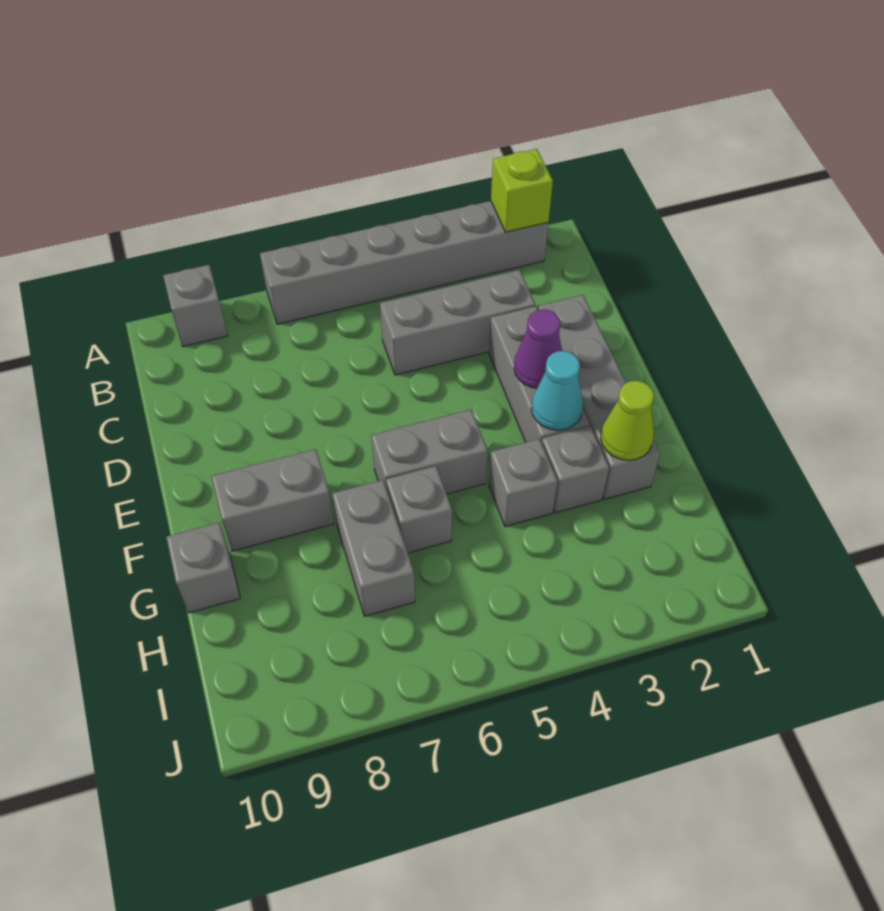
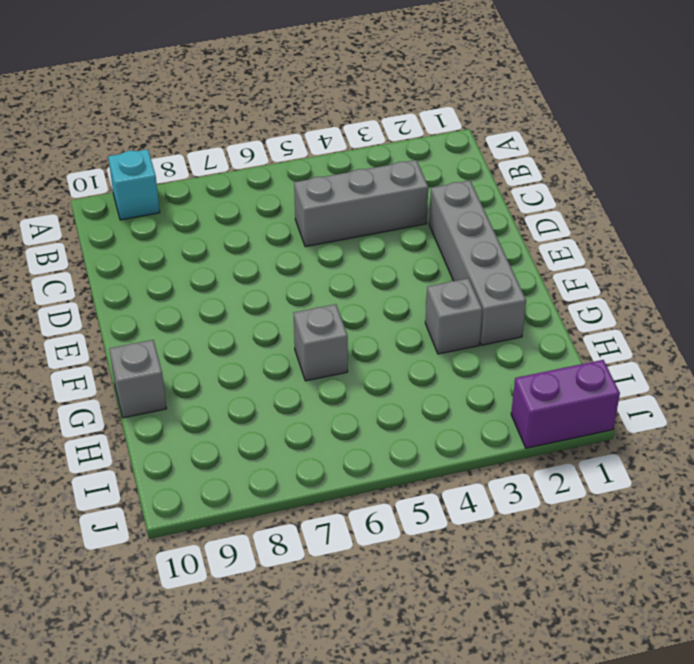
cyan 1x1 brick [108,149,160,220] -> grey 1x1 brick [163,265,228,347]
purple 1x2 brick [511,360,620,448] -> none
none -> grey 1x6 brick [260,201,548,324]
none -> grey 1x3 brick [489,306,589,442]
none -> grey 1x2 brick [371,410,488,494]

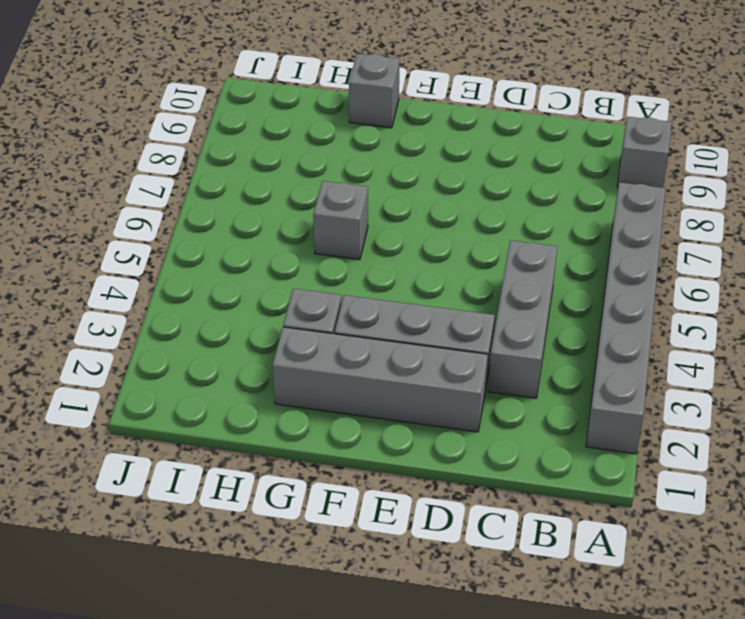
none -> grey 1x2 brick [371,410,488,494]
none -> grey 1x2 brick [211,449,334,551]
none -> grey 1x1 brick [489,439,558,526]

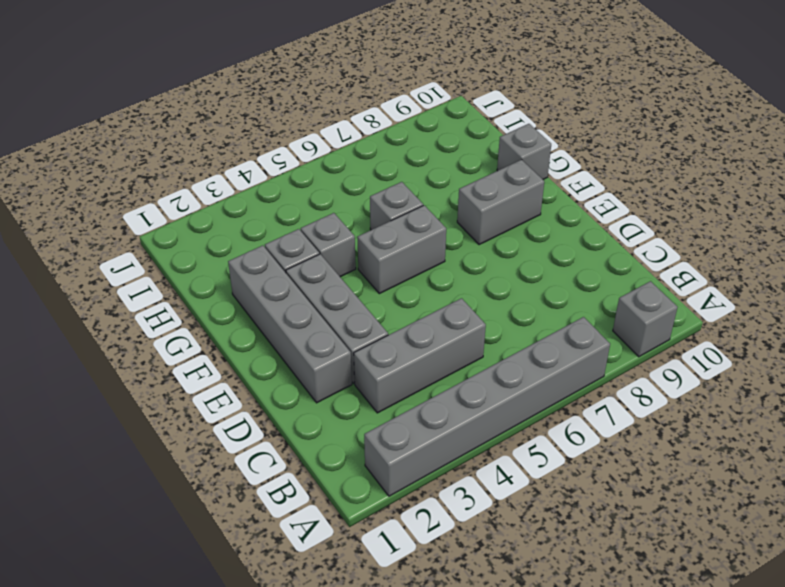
none -> grey 1x2 brick [332,480,415,616]
none -> lime 1x1 brick [491,149,553,232]
none -> purple 1x1 cone [514,309,562,388]

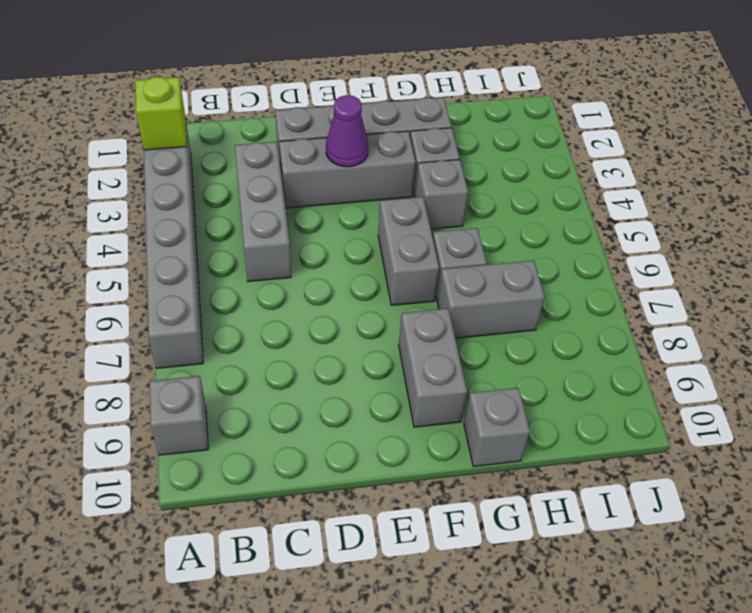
none -> cyan 1x1 cone [531,351,583,430]
none -> lime 1x1 cone [601,381,654,460]

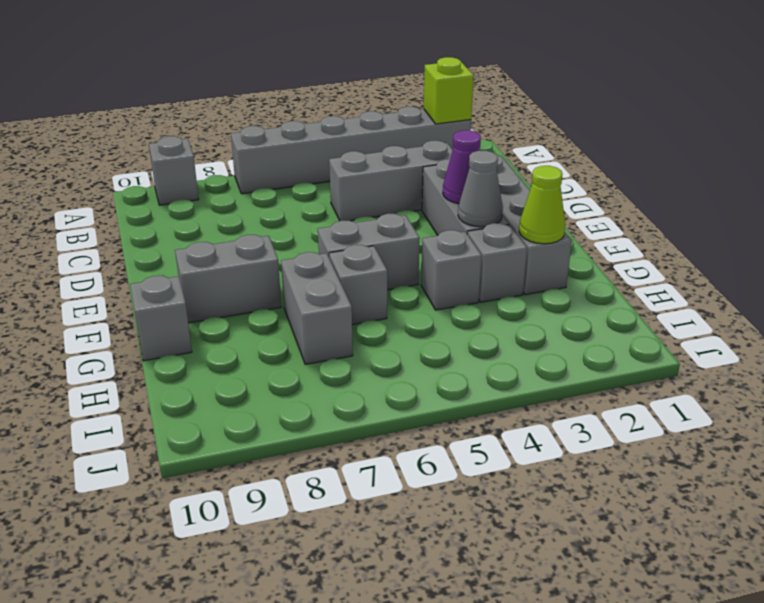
grey 1x1 cone [458,151,503,227] -> cyan 1x1 cone [531,351,583,430]

